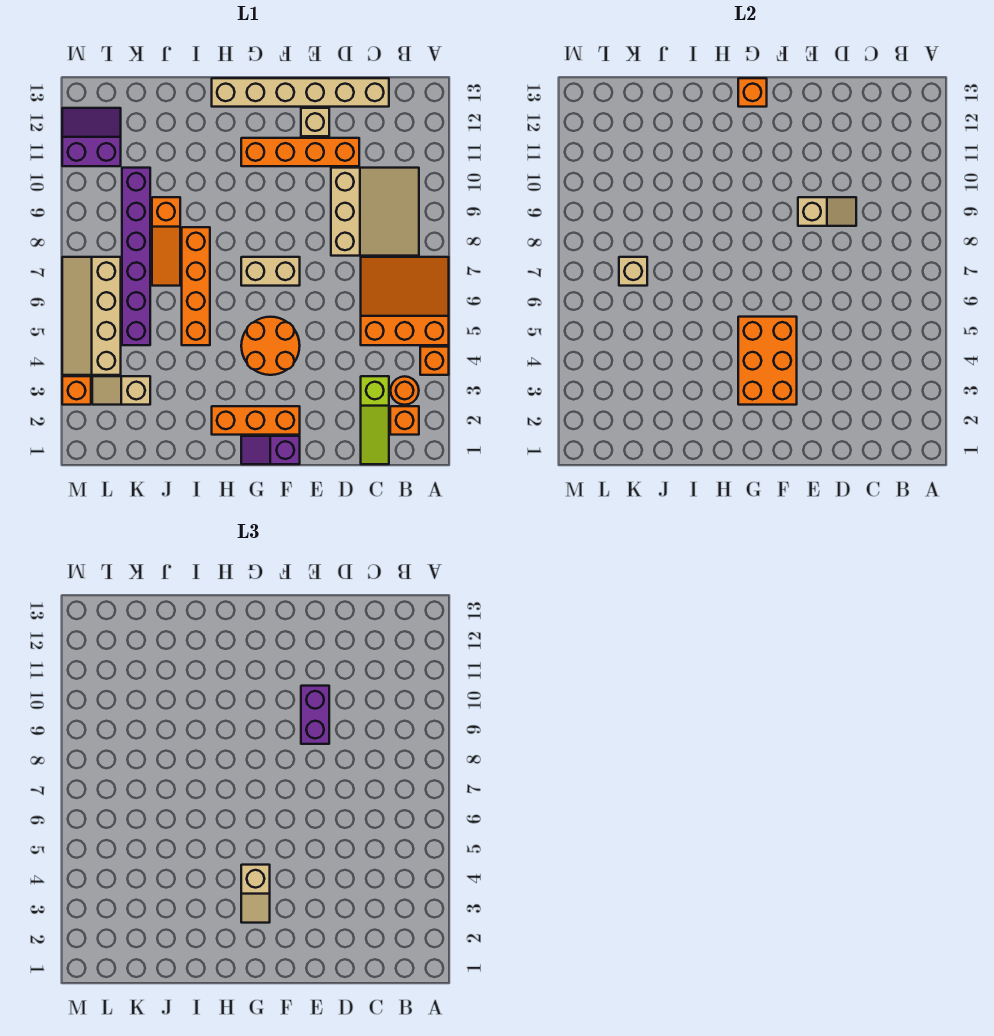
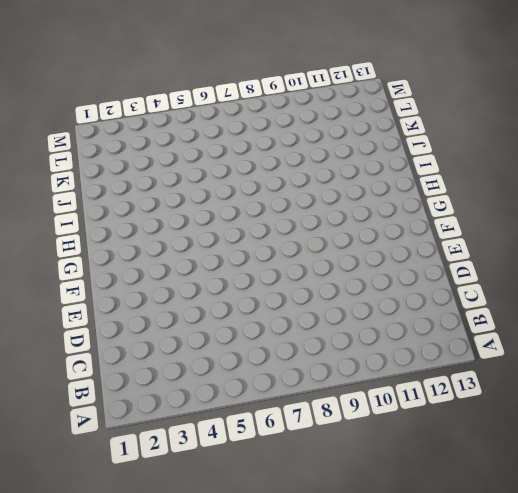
none -> orange 1x1 brick [420,347,449,375]
none -> orange 3x3 slope [361,257,449,345]
none -> orange 1x1 brick [390,406,419,435]

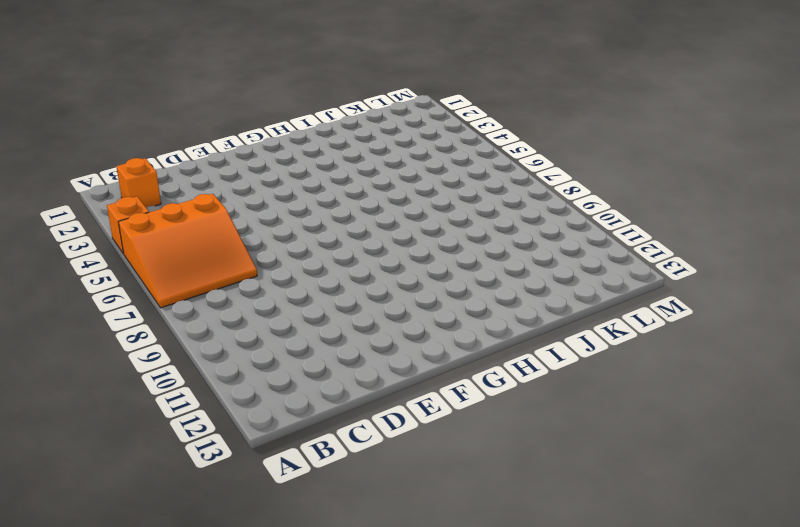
none -> orange 1x1 round brick [391,376,419,405]
none -> tan 3x3 slope [331,168,419,256]
none -> lime 1x3 slope [361,376,389,464]

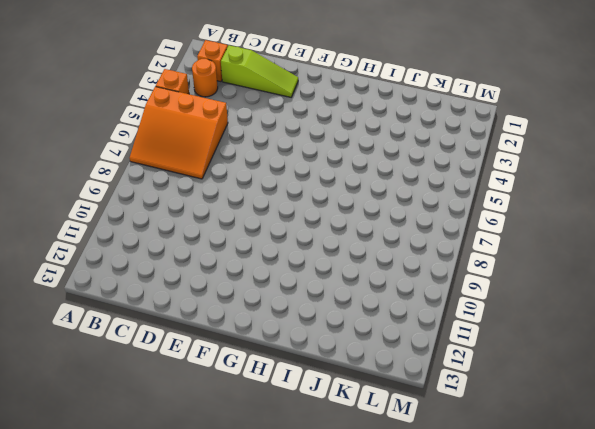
lime 1x3 slope [221,45,298,97] -> lime 1x3 slope turned to [361,376,389,464]
none -> tan 3x3 slope [331,168,419,256]
none -> tan 1x6 brick [212,78,389,107]
none -> orange 1x4 brick [241,138,359,166]

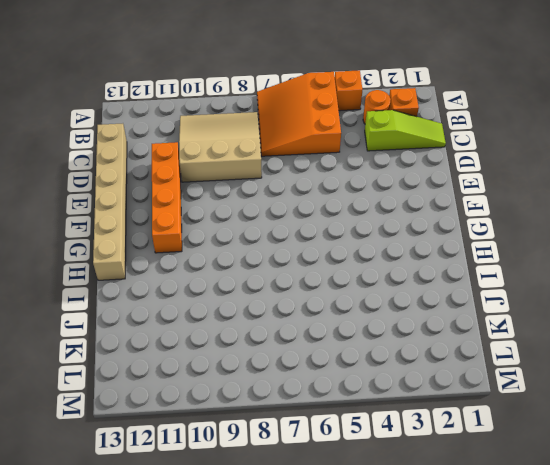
none -> tan 1x1 brick [301,108,329,136]
none -> purple 1x2 slope [241,436,300,464]
none -> orange 1x3 brick [212,406,300,435]

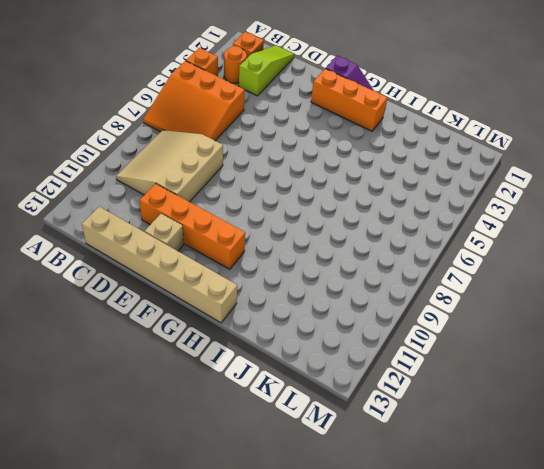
none -> orange 2x2 round brick [241,317,300,375]
none -> tan 1x2 brick [241,257,300,286]
none -> orange 1x4 brick [182,227,210,345]

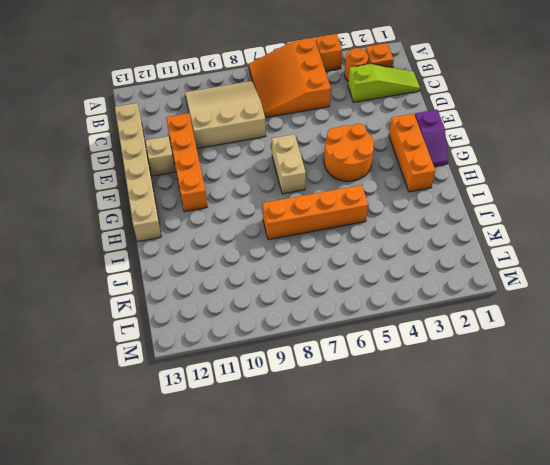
none -> orange 1x3 slope [152,197,180,286]
none -> tan 1x2 slope [92,376,150,405]
none -> purple 1x6 brick [122,168,150,345]

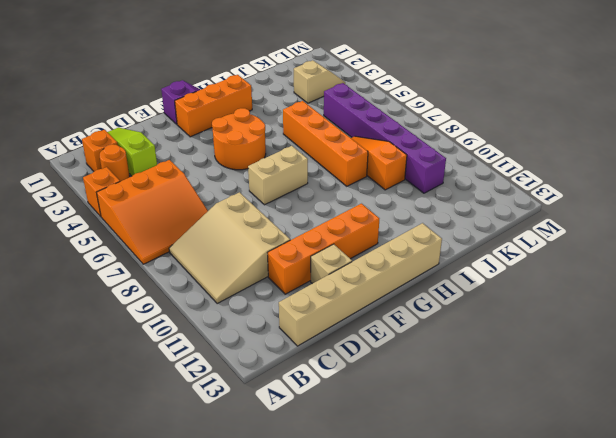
none -> tan 2x4 slope [62,257,121,375]
none -> purple 2x2 slope [62,108,121,166]
none -> orange 1x1 brick [62,376,91,405]

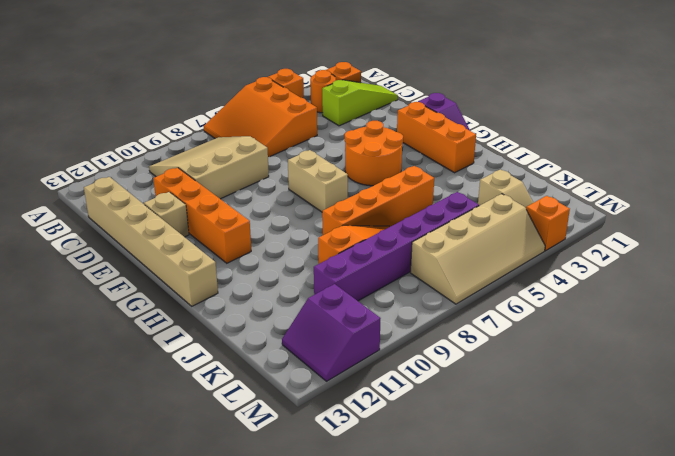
none -> tan 1x2 slope [798,197,856,226]
none -> orange 2x3 brick [738,317,797,405]
none -> orange 1x1 brick [738,78,767,107]

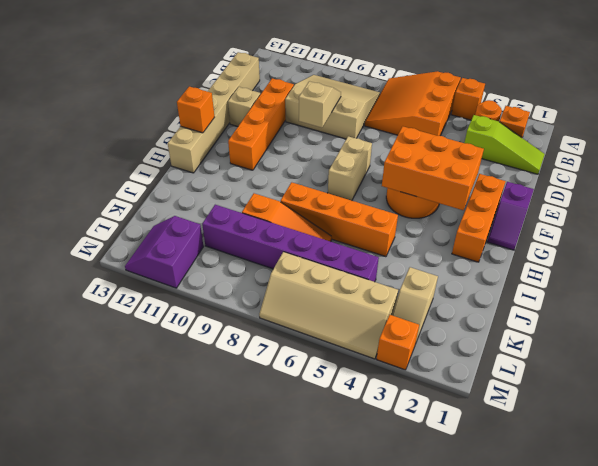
none -> tan 1x1 brick [619,257,647,286]
none -> purple 1x2 brick [301,686,329,744]
none -> tan 1x2 slope [241,865,270,923]

